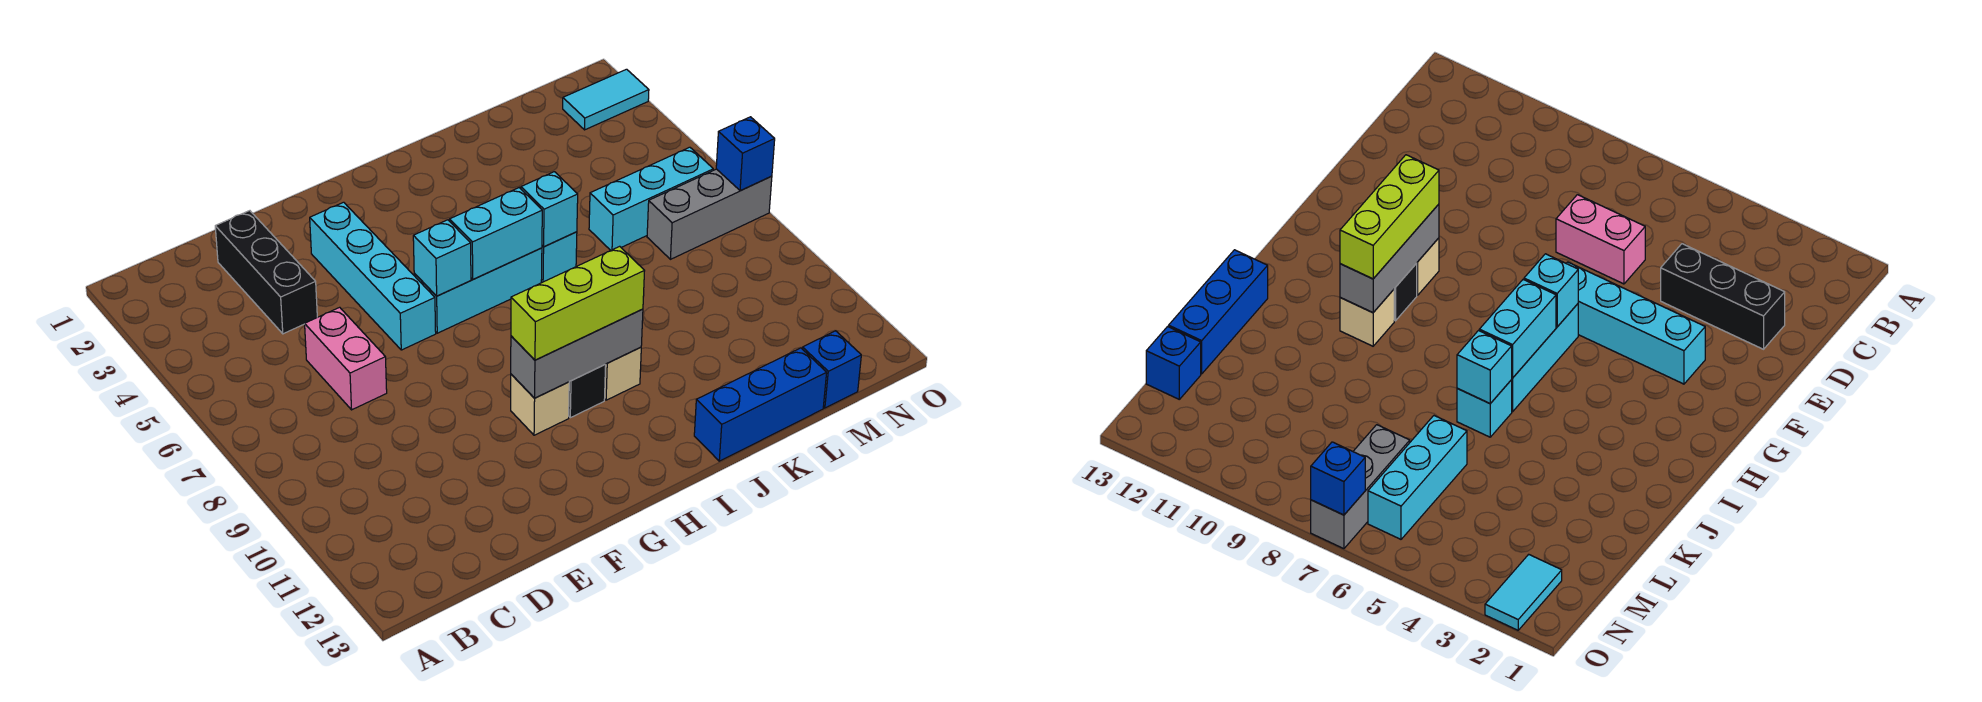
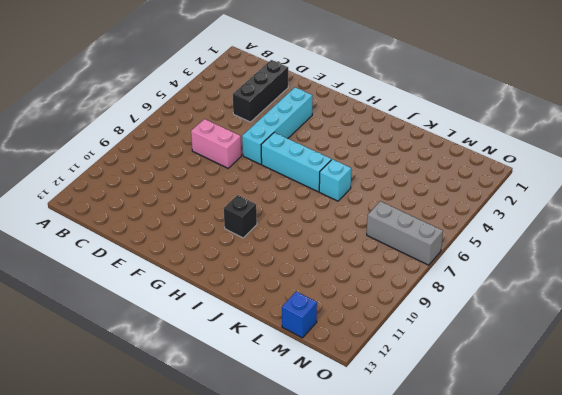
pink 1x2 brick [191,119,241,168] -> pink 1x2 brick turned to [305,307,387,410]
none -> tan 1x1 brick [511,374,569,435]
none -> tan 1x1 brick [605,347,641,400]
none -> blue 1x3 brick [694,348,827,461]

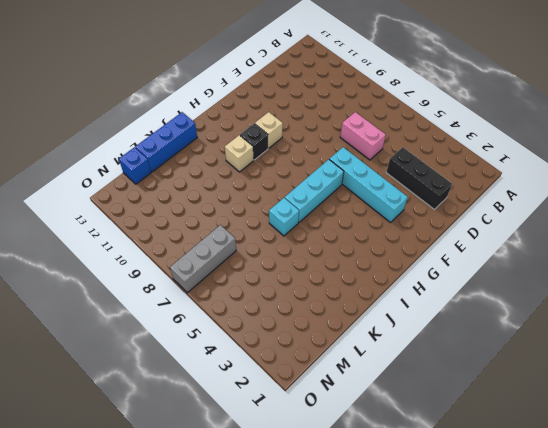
none -> cyan 1x3 brick [589,147,713,250]
none -> cyan 1x2 tile [563,69,649,130]
none -> cyan 1x1 brick [413,220,471,296]

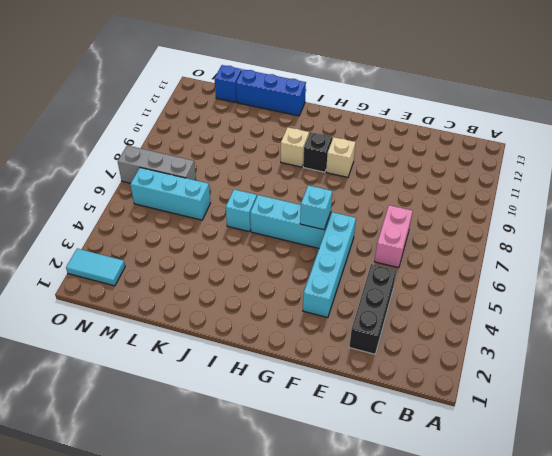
none -> grey 1x3 brick [511,309,643,398]
none -> cyan 1x2 brick [450,188,542,279]
none -> cyan 1x1 brick [521,172,578,246]

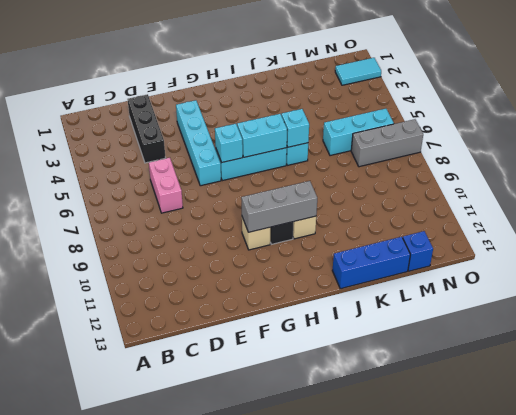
none -> blue 1x1 brick [716,117,775,191]
none -> lime 1x3 brick [511,246,644,360]

